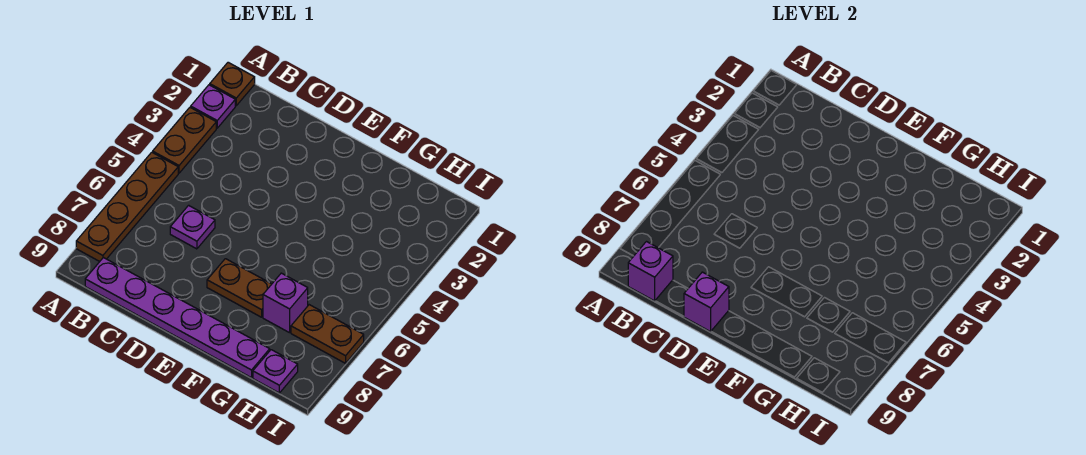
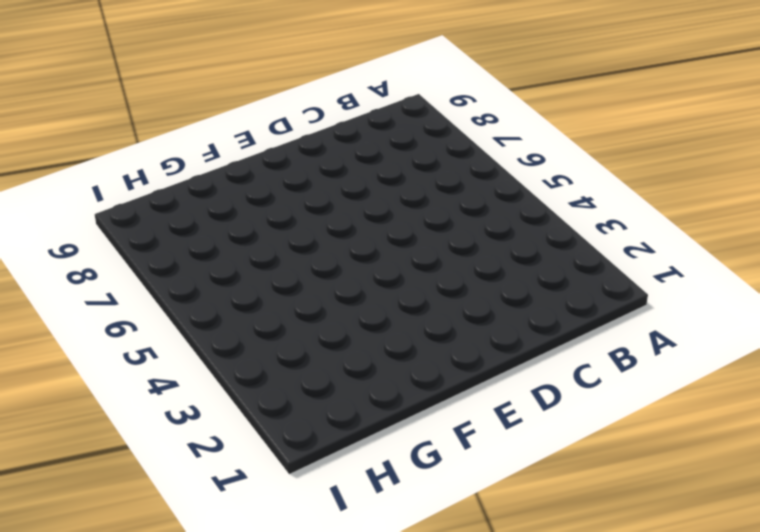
none -> brown 1x1 plate [210,62,255,106]
none -> purple 1x1 plate [191,85,235,128]
none -> brown 1x2 plate [153,107,216,173]

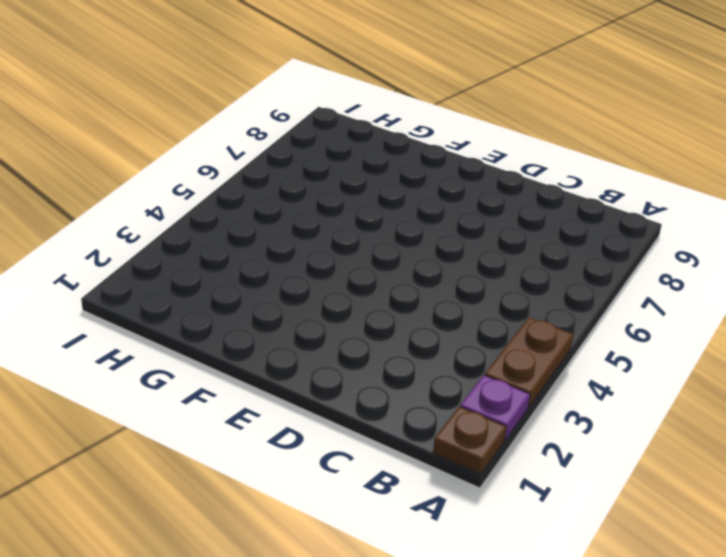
none -> brown 1x4 plate [76,152,178,262]
none -> purple 1x6 plate [85,258,270,378]
none -> purple 1x1 plate [170,205,215,249]

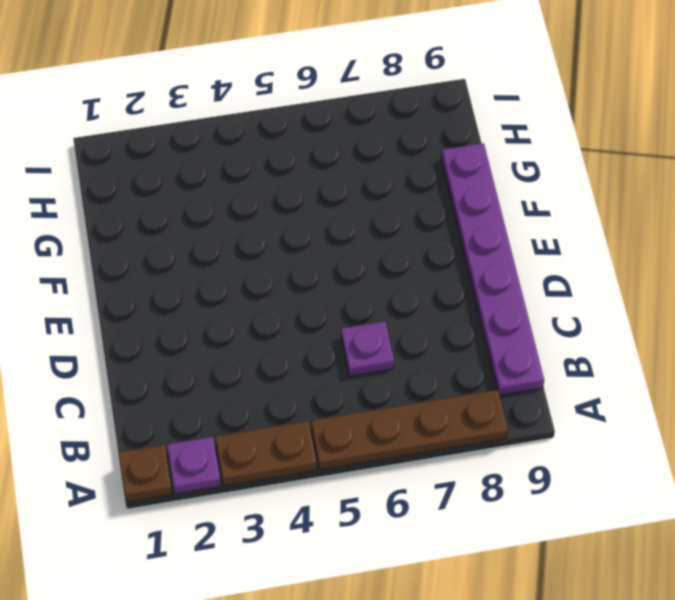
none -> brown 1x2 plate [207,259,272,317]
none -> purple 1x1 brick [263,273,308,333]
none -> brown 1x2 plate [291,305,364,363]

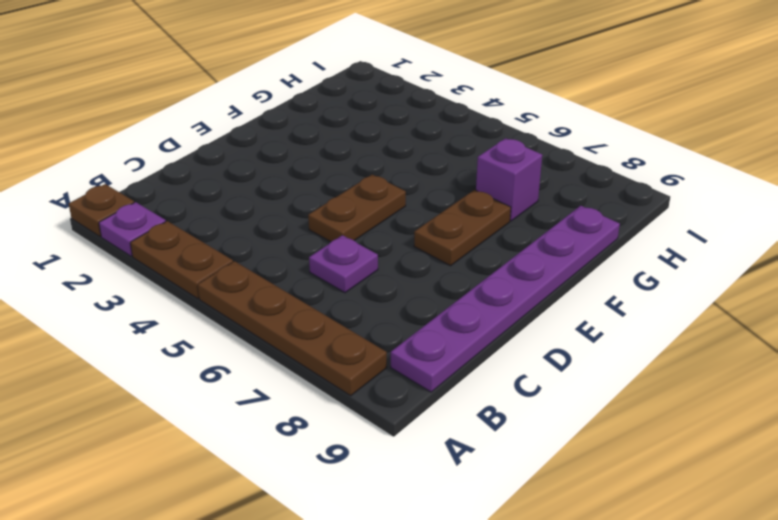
brown 1x2 plate [308,175,406,242] -> brown 1x2 plate moved to [291,305,364,363]
none -> purple 1x1 plate [253,350,298,393]
none -> purple 1x1 brick [628,242,673,301]
none -> purple 1x1 brick [684,272,729,332]

